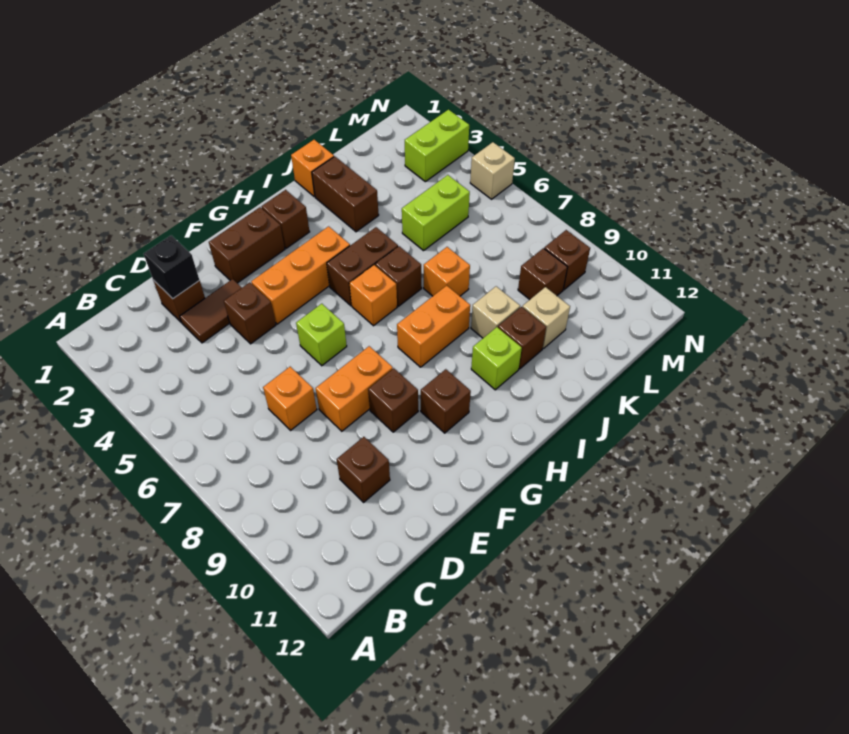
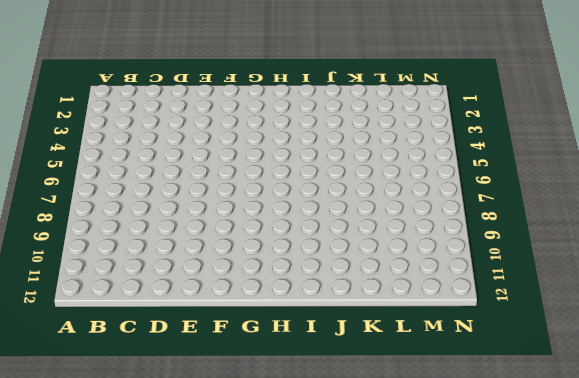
none -> brown 1x1 brick [153,280,205,323]
none -> brown 1x2 tile [180,279,242,343]
none -> orange 1x1 brick [263,367,317,430]

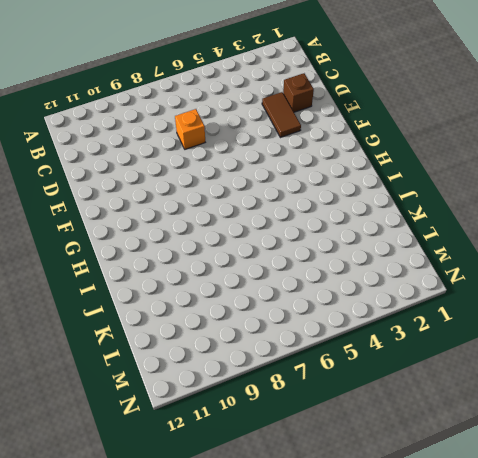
none -> brown 1x1 brick [337,437,390,502]
none -> brown 1x1 brick [224,282,276,344]
none -> orange 1x2 brick [316,346,393,431]

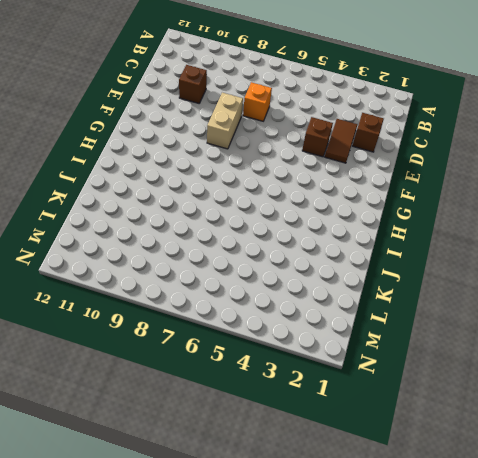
tan 1x2 brick [207,93,243,149] -> orange 1x2 brick [316,346,393,431]
none -> brown 1x2 brick [209,207,285,283]
none -> orange 1x3 brick [251,226,350,324]
none -> lime 1x1 brick [296,304,347,366]

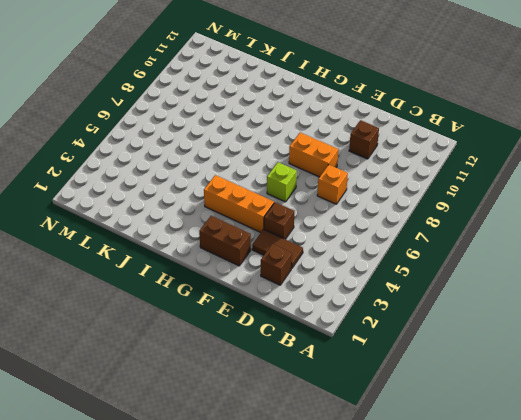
none -> brown 1x1 brick [368,368,418,432]
none -> brown 1x1 brick [421,369,471,433]
none -> brown 1x1 brick [262,190,310,248]

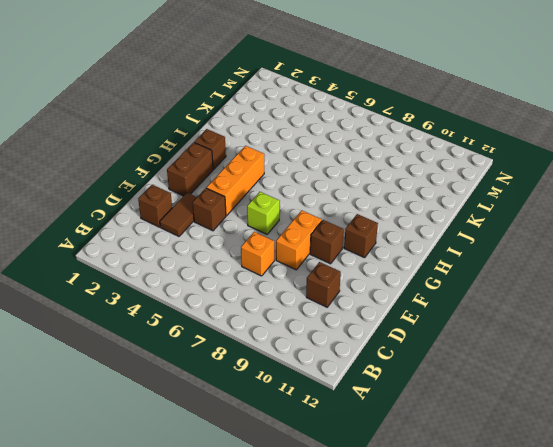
none -> brown 1x2 brick [327,227,398,306]
none -> orange 1x1 brick [349,265,397,326]
none -> orange 1x2 brick [397,285,470,367]

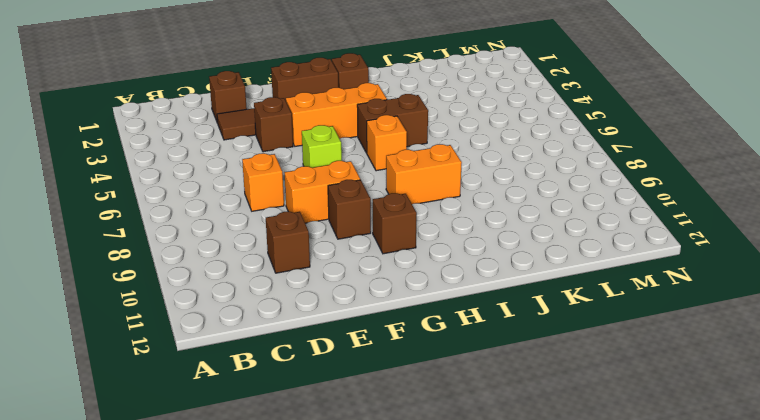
none -> brown 1x1 brick [375,246,422,306]
none -> lime 1x1 brick [471,327,522,390]
none -> orange 1x1 brick [291,140,334,197]

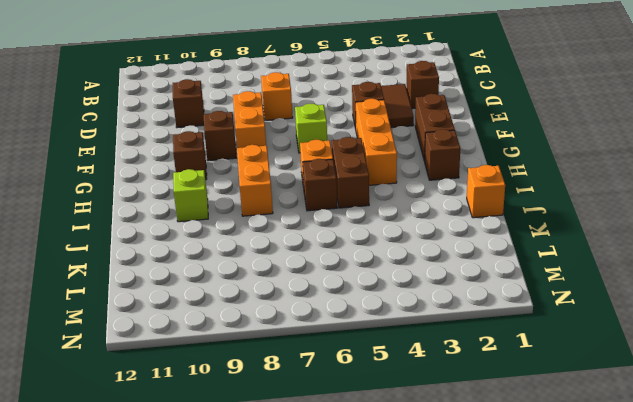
none -> brown 1x2 brick [312,157,379,232]
none -> orange 1x1 brick [424,247,470,296]
none -> tan 1x1 brick [471,286,520,338]

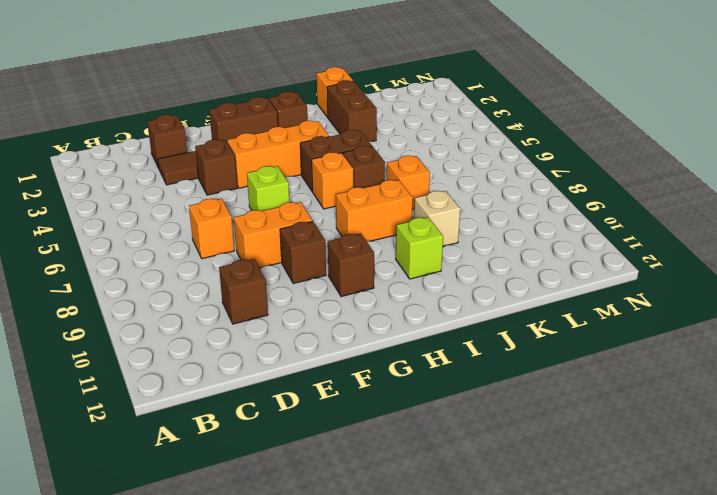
none -> brown 1x1 brick [498,307,546,369]
none -> lime 1x2 brick [402,175,470,251]
none -> tan 1x1 brick [523,287,570,348]

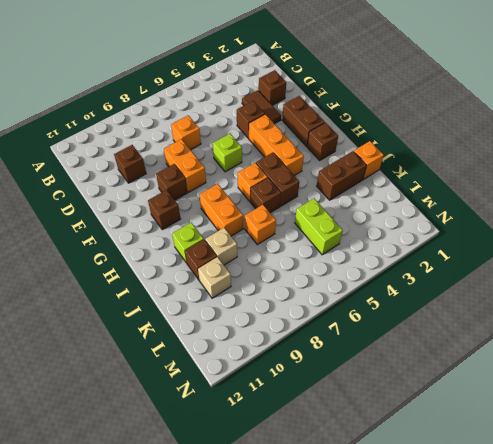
none -> brown 1x1 brick [518,248,567,300]
none -> lime 1x2 brick [405,110,469,182]
none -> brown 1x1 brick [544,230,590,290]

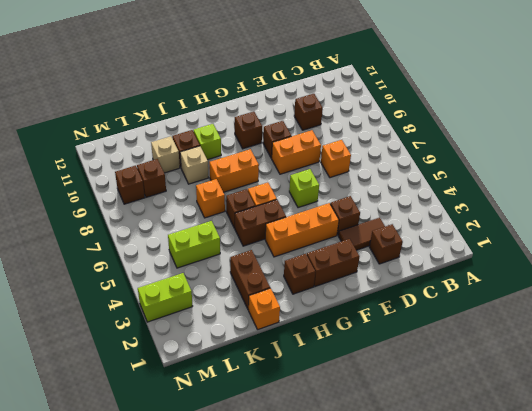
none -> tan 1x1 brick [470,142,515,199]
none -> black 1x1 brick [144,235,199,299]

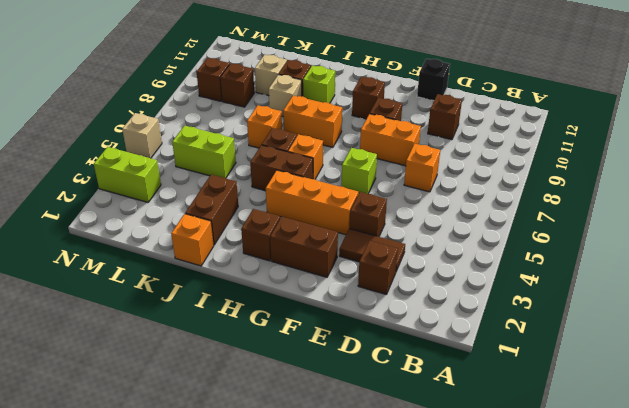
black 1x1 brick [417,59,450,101] -> black 1x1 brick moved to [144,235,199,299]

